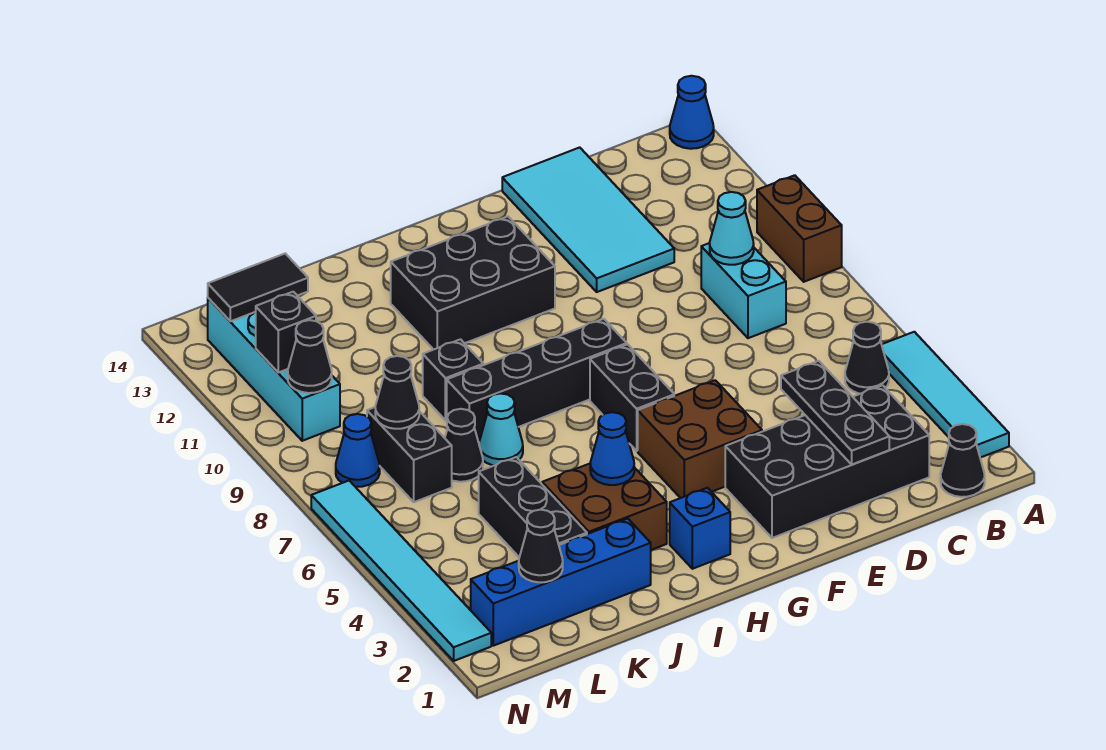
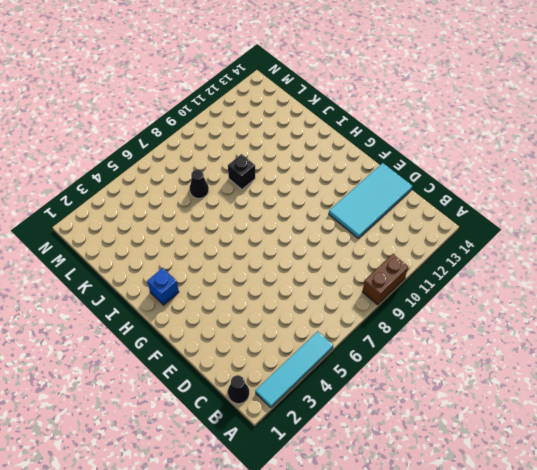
none -> blue 1x1 cone [670,76,714,149]
none -> black 1x1 cone [845,322,889,394]
none -> black 2x4 brick [725,385,929,538]
none -> cyan 1x2 brick [701,243,786,338]

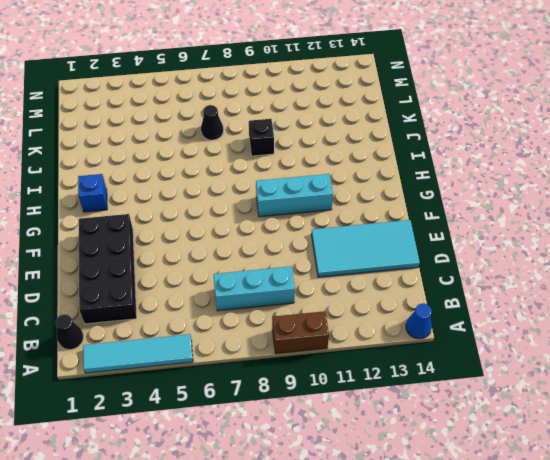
cyan 1x3 brick [213,266,295,311] -> cyan 1x2 brick [701,243,786,338]
cyan 1x3 brick [256,174,333,217] -> black 2x3 brick [391,216,555,350]
none -> black 1x1 cone [845,322,889,394]
none -> brown 2x2 brick [638,380,762,498]
none -> black 1x2 brick [590,344,674,451]
none -> black 1x4 brick [447,319,627,442]

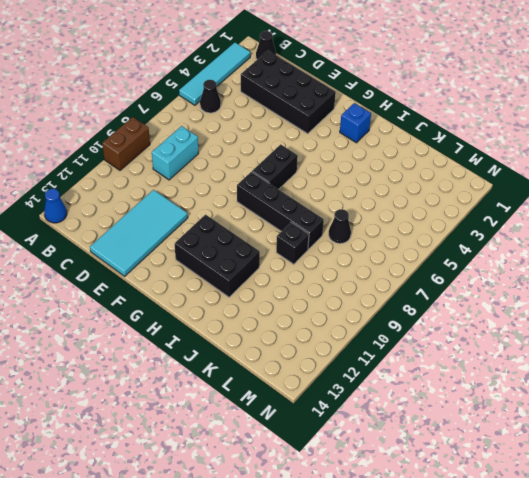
none -> brown 2x2 brick [638,380,762,498]
none -> brown 2x2 brick [542,464,667,550]
none -> blue 1x4 brick [471,519,651,646]
none -> cyan 1x1 cone [479,393,523,465]

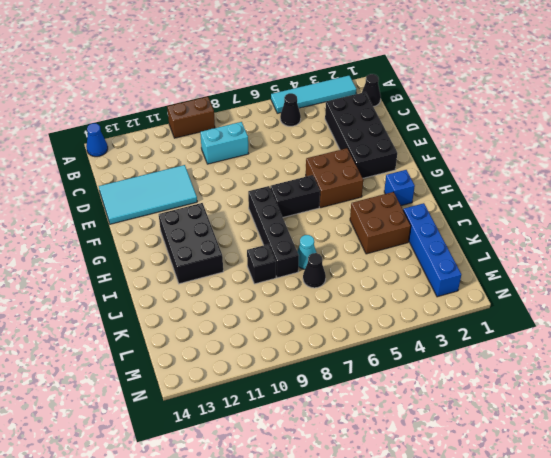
none -> black 1x3 brick [479,457,587,557]
none -> black 1x2 brick [367,407,452,502]
none -> blue 1x1 cone [336,414,380,487]
none -> cyan 1x4 brick [208,298,340,441]

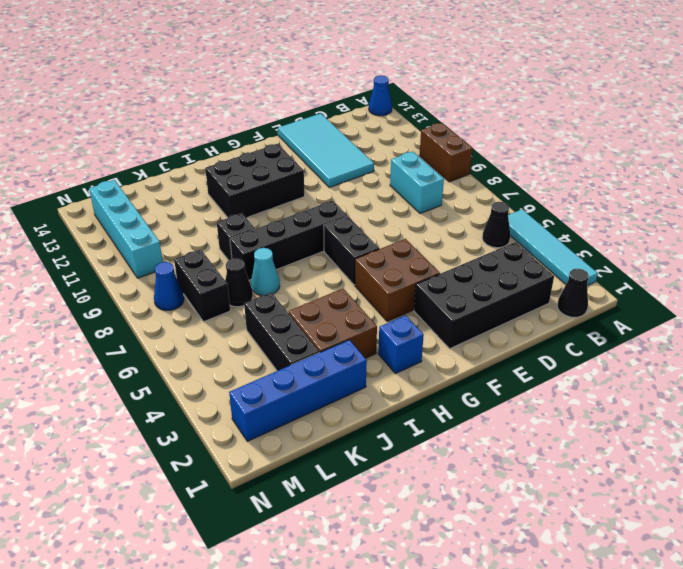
none -> cyan 1x6 tile [311,481,491,661]
none -> cyan 1x1 cone [710,192,754,265]
none -> black 1x3 plate [781,361,889,464]
none -> blue 1x1 cone [590,412,634,485]

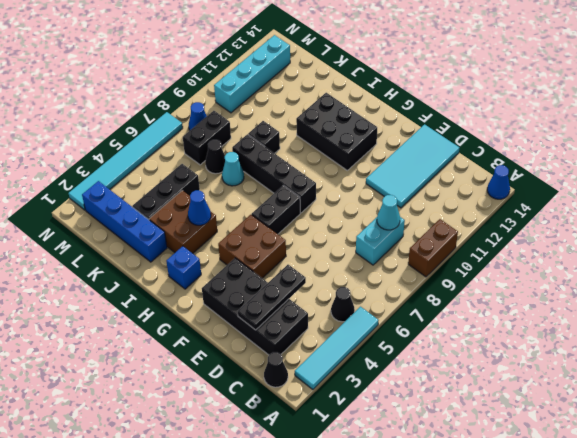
none -> black 1x1 cone [519,510,563,582]
none -> black 1x1 cone [375,356,419,429]
none -> black 1x2 tile [208,253,308,321]
none -> black 1x1 cone [288,320,332,393]

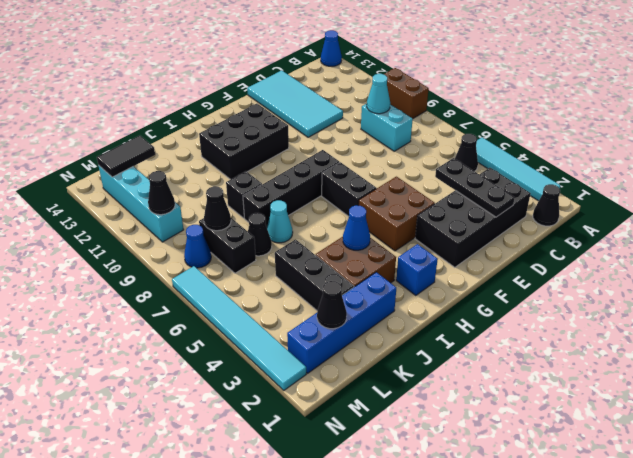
none -> black 1x1 brick [256,292,316,372]

